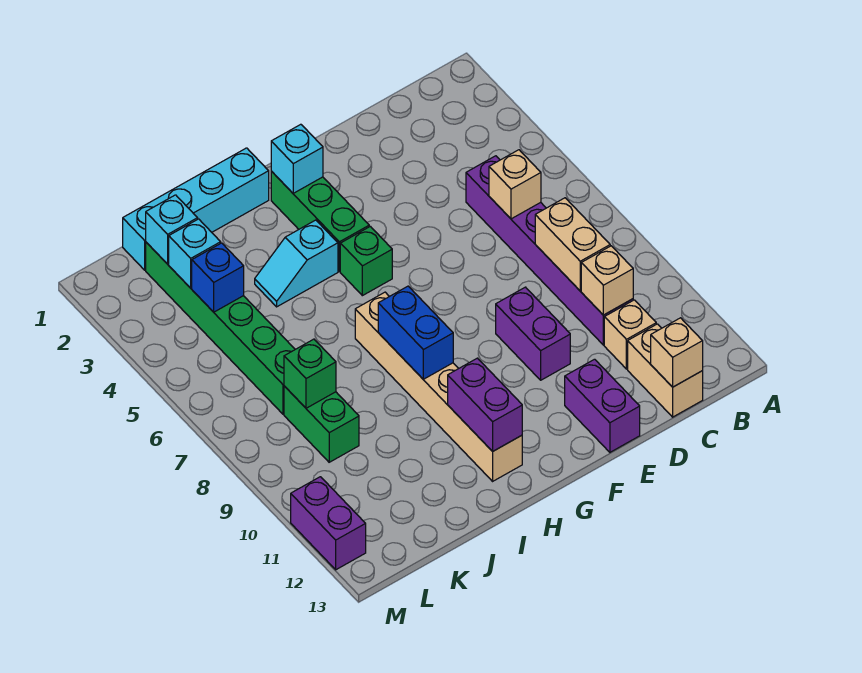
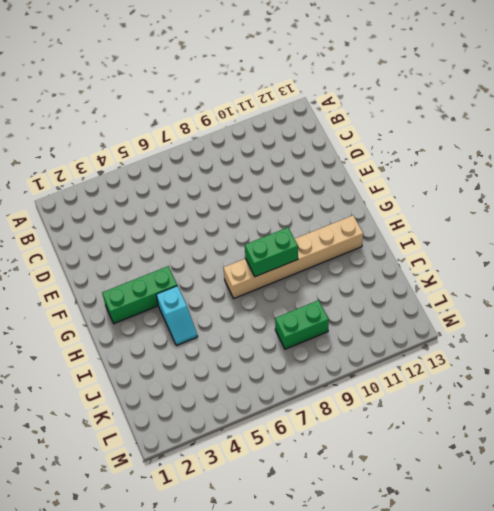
green 1x2 brick [245,227,298,277] -> blue 1x2 brick [378,286,453,379]
none -> purple 1x6 brick [466,156,633,345]
none -> tan 1x1 brick [604,300,656,369]
none -> tan 1x2 brick [628,324,703,417]

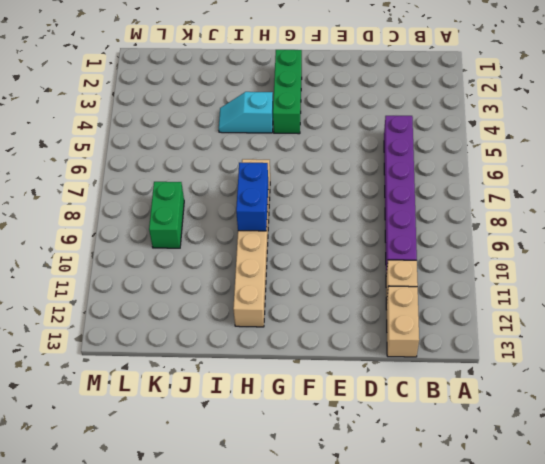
none -> purple 1x2 brick [496,287,570,380]
none -> purple 1x2 brick [565,359,640,452]
none -> green 1x1 brick [340,226,392,296]

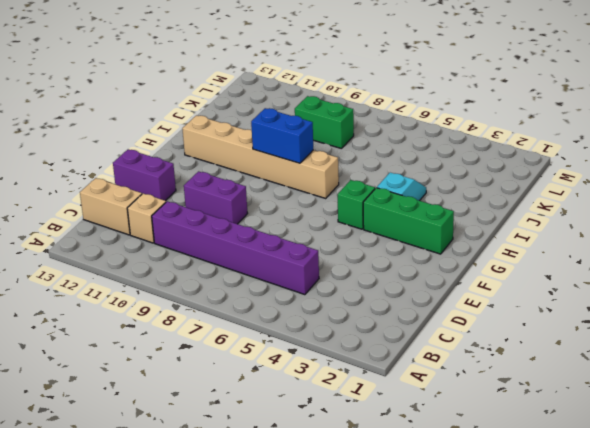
none -> cyan 1x4 brick [123,148,269,270]
none -> green 1x6 brick [146,242,295,414]
none -> purple 1x2 brick [291,477,366,570]

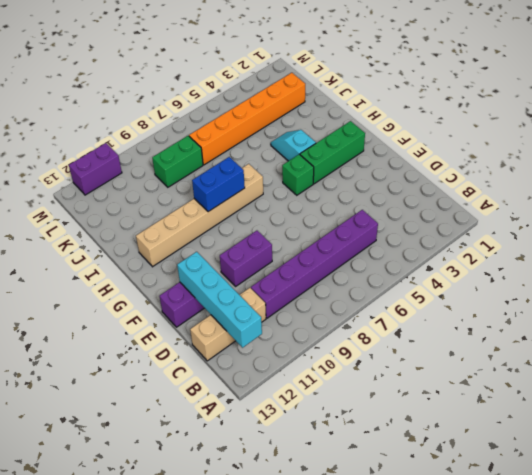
cyan 1x4 brick [177,252,262,348] -> cyan 1x4 brick moved to [123,148,269,270]
orange 1x6 brick [189,73,305,165] -> green 1x6 brick [146,242,295,414]
none -> tan 1x1 brick [489,150,541,219]
none -> tan 1x2 brick [535,198,610,291]
none -> tan 1x1 brick [581,246,633,315]

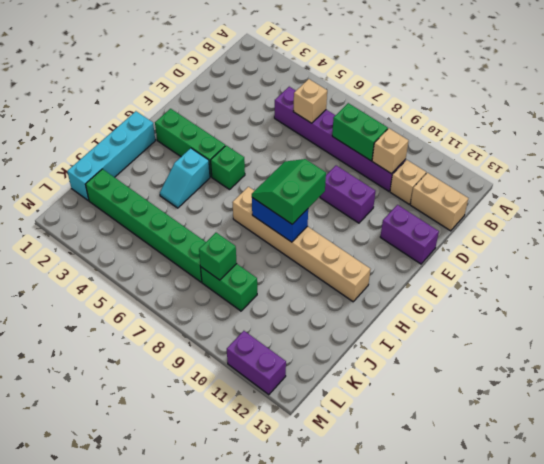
green 1x2 brick [332,103,388,161] -> tan 1x2 brick [535,198,610,291]
green 2x2 slope [252,159,326,224] -> none
none -> tan 1x1 brick [651,318,703,387]
none -> cyan 1x1 brick [271,124,323,193]
none -> purple 1x2 brick [448,358,522,451]

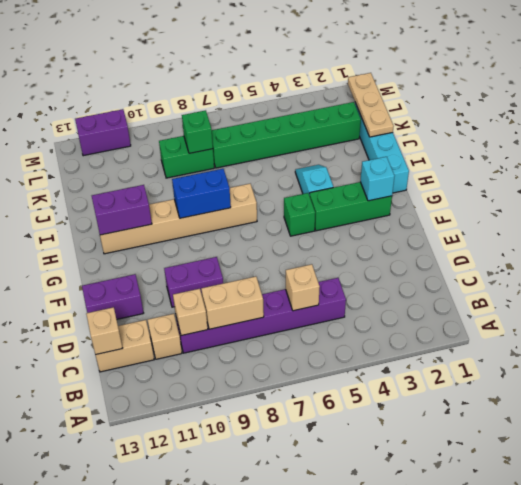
tan 1x3 plate [348,73,394,137] -> none
none -> cyan 1x1 brick [146,195,198,264]
none -> cyan 1x1 brick [169,219,221,288]
none -> blue 1x1 brick [192,243,244,312]

